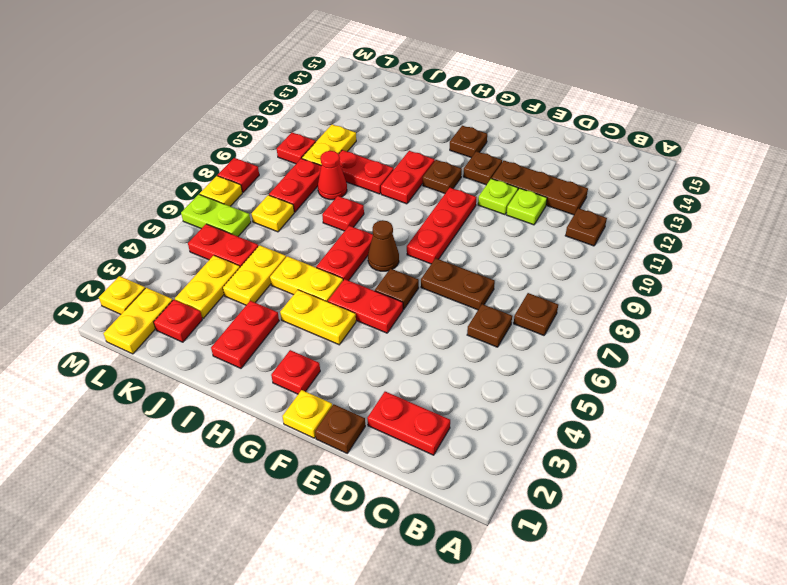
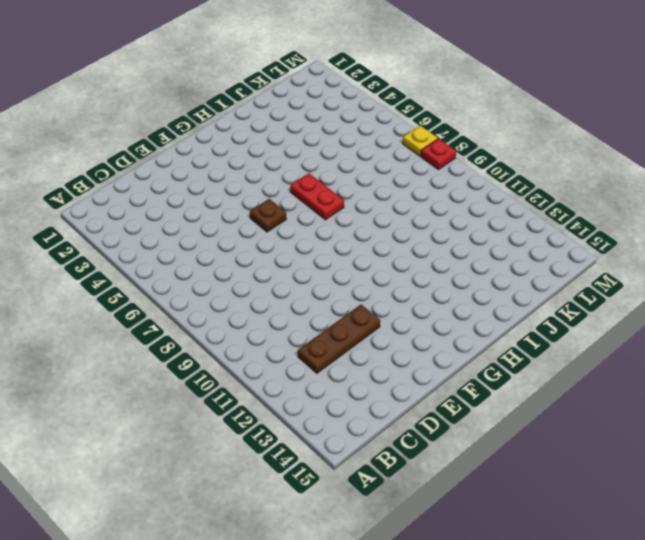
none -> brown 1x1 plate [514,293,558,335]
none -> brown 1x1 plate [565,208,607,246]
none -> red 1x2 plate [367,392,450,455]
none -> brown 1x1 plate [467,304,512,347]

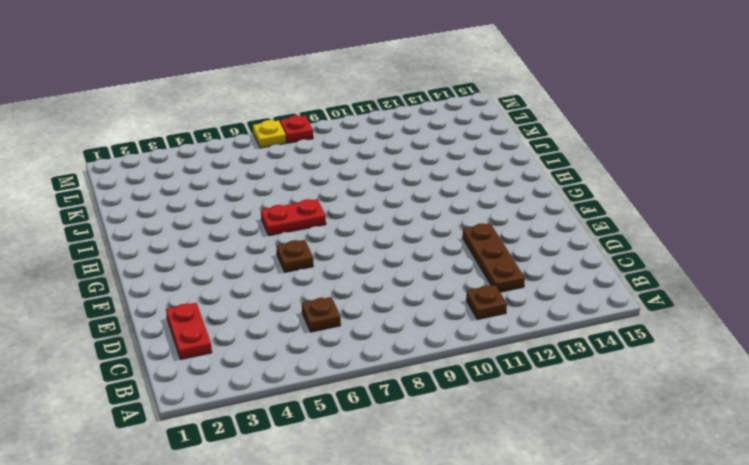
none -> brown 1x1 plate [514,293,558,335]
none -> brown 1x2 plate [421,258,495,310]
none -> lime 1x1 plate [507,188,547,225]
none -> brown 1x1 plate [315,404,365,453]

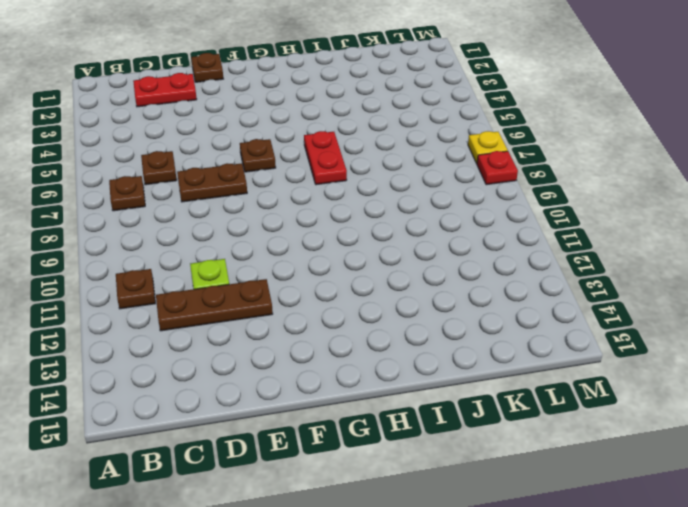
none -> lime 1x1 plate [478,179,518,215]
none -> yellow 1x1 plate [282,390,332,438]
none -> red 1x2 plate [328,279,403,333]
none -> red 1x3 plate [407,188,477,264]

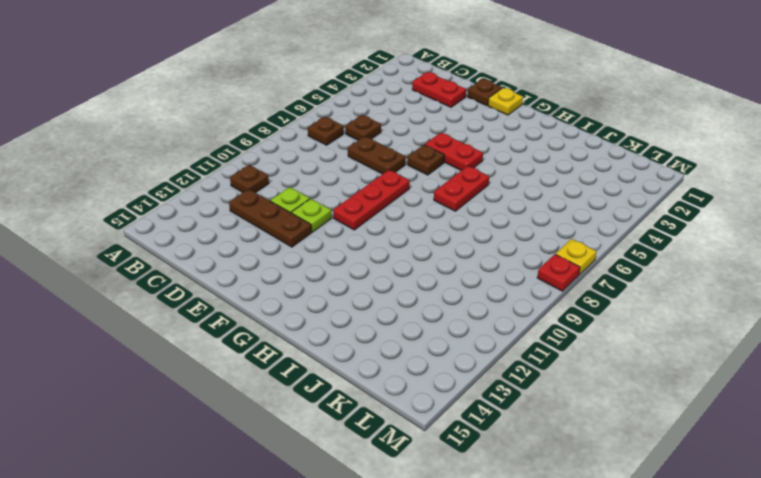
none -> brown 1x1 plate [463,151,502,185]
none -> red 1x1 plate [271,350,320,394]
none -> yellow 1x2 plate [280,290,356,345]
none -> brown 1x1 cone [368,220,399,271]

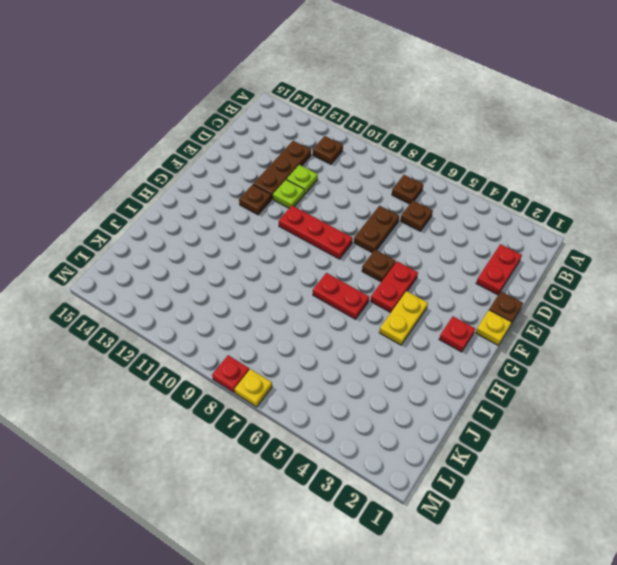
none -> brown 1x1 cone [368,220,399,271]
none -> brown 1x1 plate [423,160,462,193]
none -> brown 1x1 plate [450,126,487,158]
none -> yellow 1x2 plate [270,256,343,302]

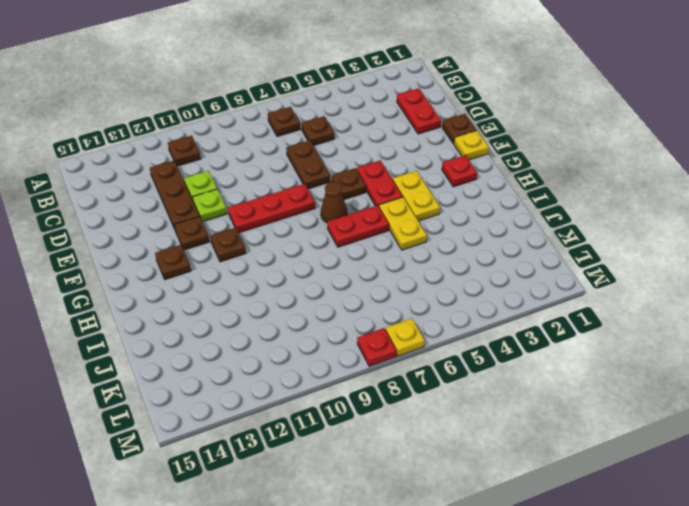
none -> red 1x2 plate [381,151,435,204]
none -> red 1x2 plate [211,301,279,368]
none -> red 1x1 plate [322,196,364,231]
none -> red 1x2 plate [339,150,394,194]

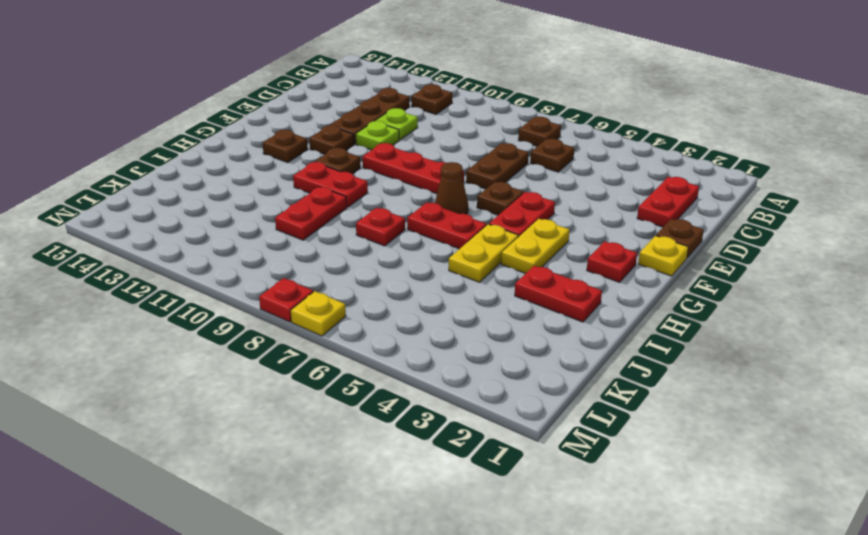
none -> yellow 1x2 plate [223,245,286,305]
none -> red 1x1 cone [318,151,347,200]
none -> red 1x1 plate [154,300,202,342]
none -> yellow 1x2 plate [175,255,240,318]

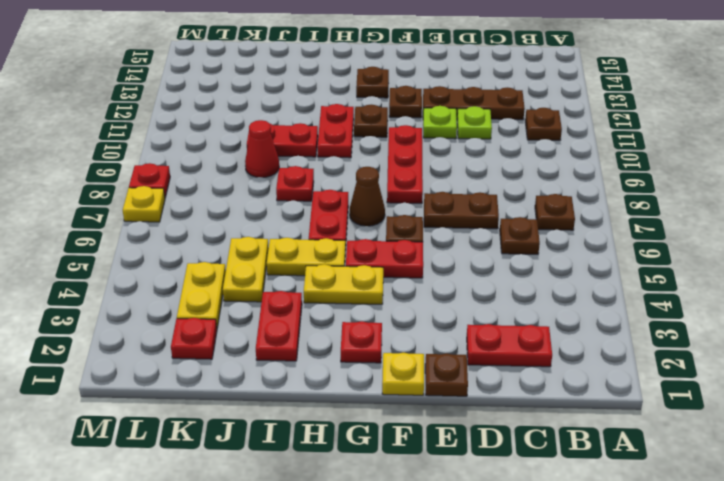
none -> red 1x2 plate [188,224,258,267]
none -> yellow 1x1 plate [252,195,294,232]
none -> red 1x2 plate [269,159,321,212]
none -> yellow 1x2 plate [302,124,356,165]

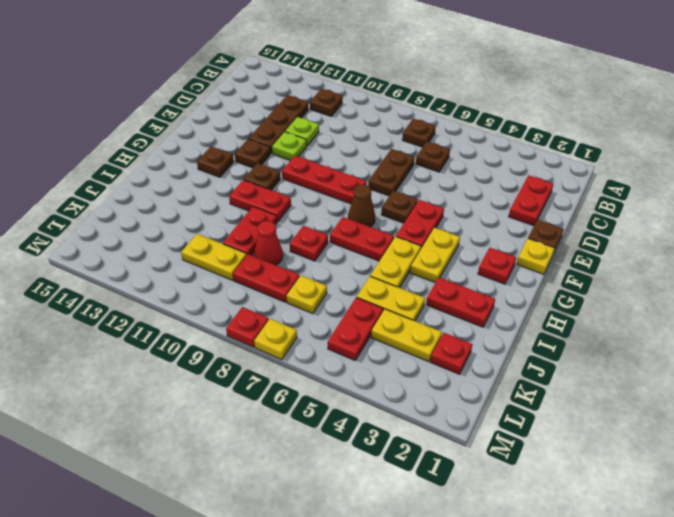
none -> yellow 1x2 plate [104,288,173,354]
none -> lime 1x2 plate [181,194,251,236]
none -> red 1x1 plate [277,132,316,164]
none -> yellow 1x1 plate [99,276,145,314]

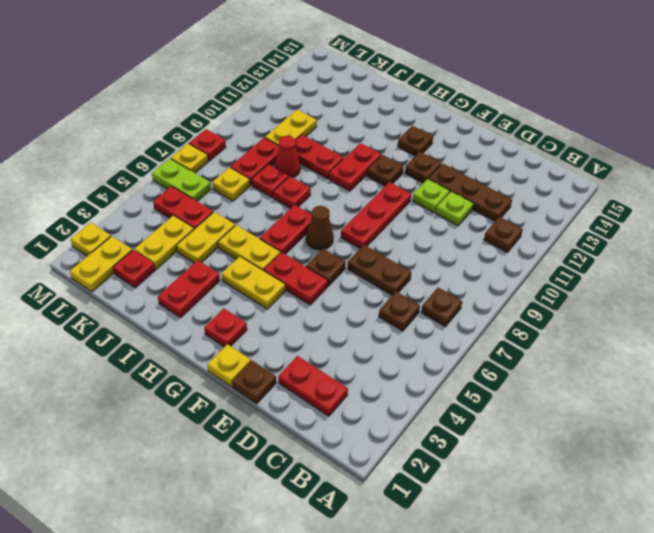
red 1x1 plate [252,164,289,198] -> red 1x1 plate moved to [277,132,316,164]

